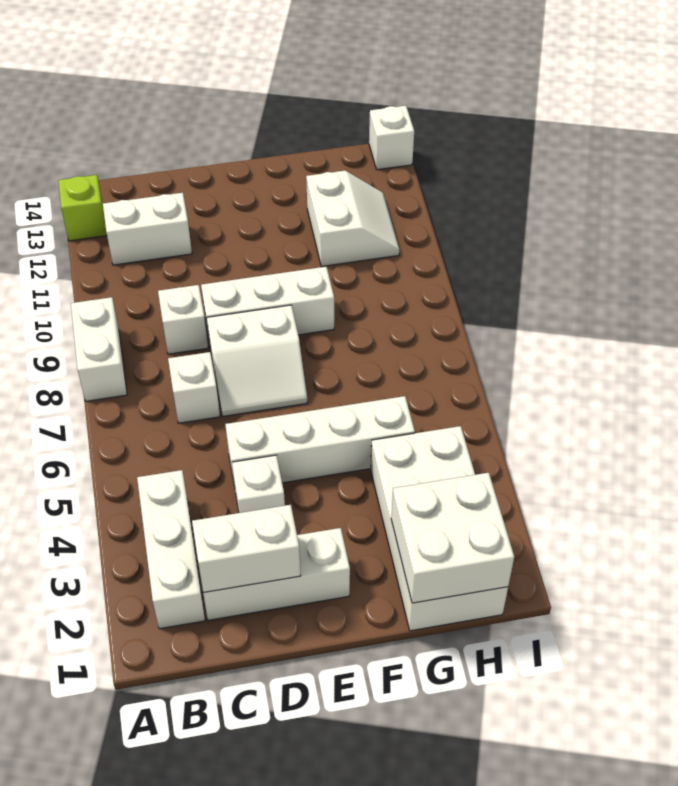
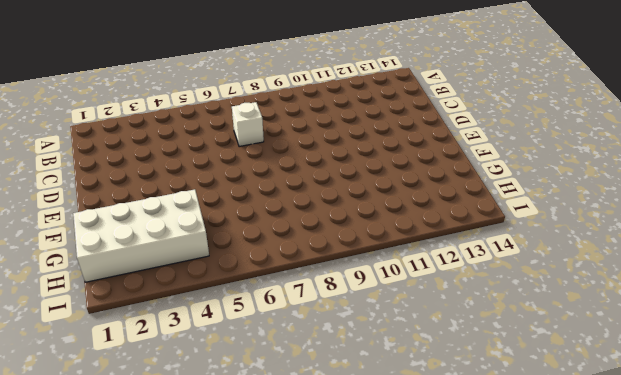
none -> white 1x2 brick [71,297,127,401]
none -> lime 1x1 brick [58,175,107,241]
none -> white 1x3 brick [137,470,205,629]

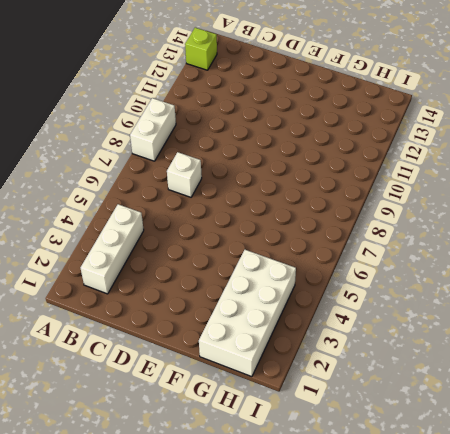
none -> white 1x2 brick [103,193,192,265]
none -> white 1x3 brick [203,528,350,620]
none -> white 1x1 brick [158,285,208,354]

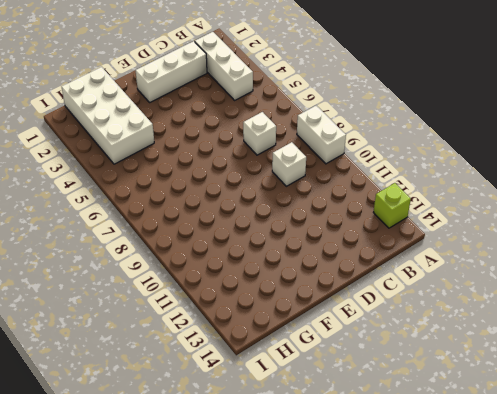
none -> white 1x2 brick [103,193,192,265]
none -> white 1x1 brick [232,455,285,513]
none -> white 1x4 brick [225,396,415,487]

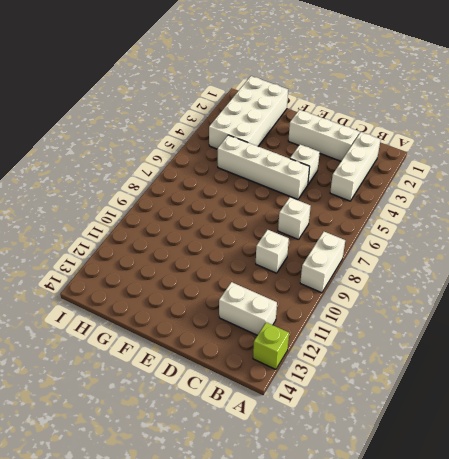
none -> white 2x2 slope [207,305,307,417]
none -> white 1x3 brick [201,267,334,343]
none -> white 2x2 slope [306,171,399,267]

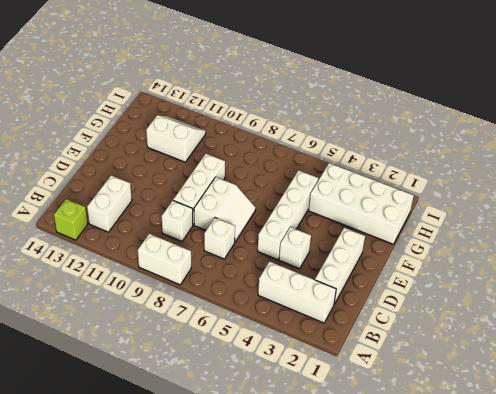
none -> white 1x1 brick [369,106,414,170]
none -> white 1x2 brick [192,505,301,593]
none -> white 2x2 brick [391,473,514,603]

